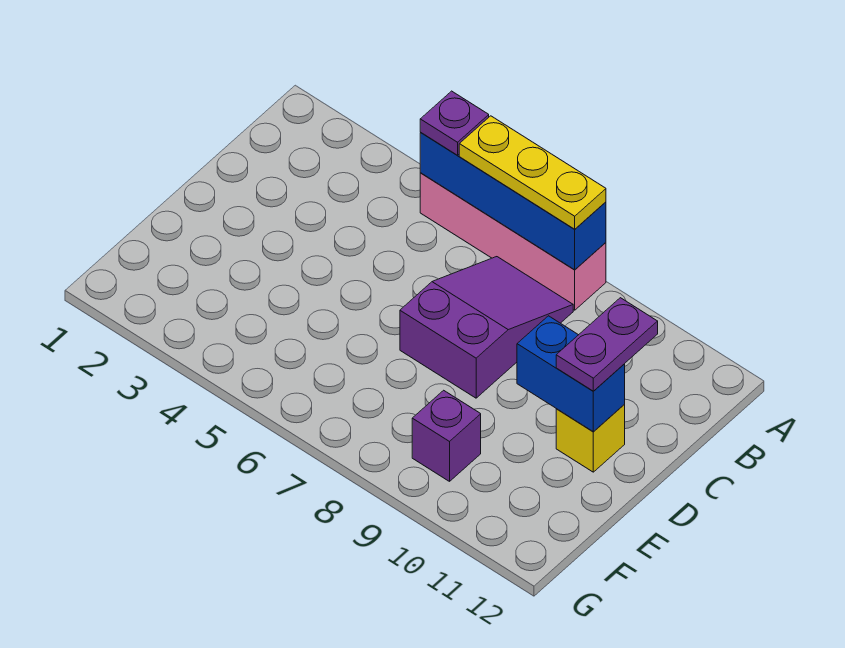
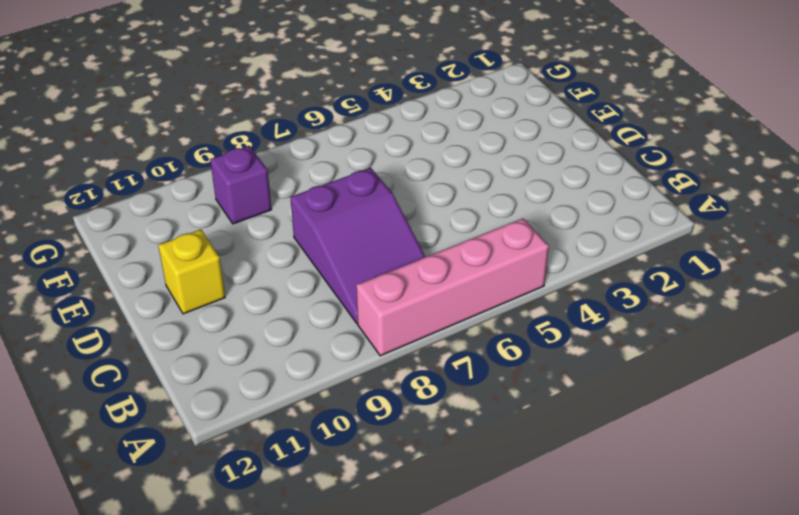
none -> blue 1x4 brick [420,133,606,270]
none -> blue 1x2 brick [517,316,625,431]

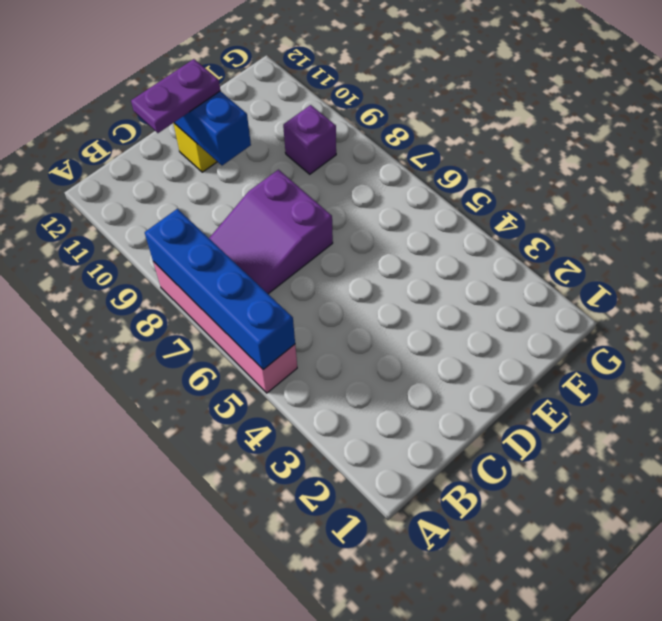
none -> purple 1x1 plate [420,91,489,155]
none -> yellow 1x3 plate [459,116,606,229]

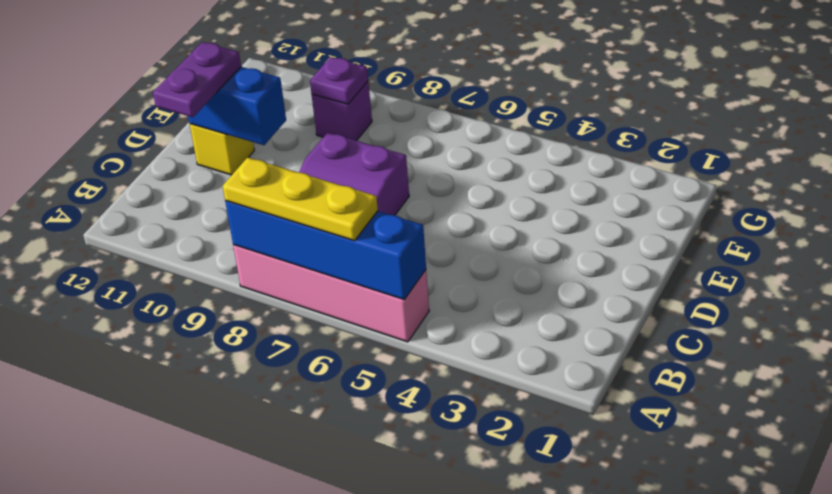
purple 1x1 plate [310,57,368,104] -> purple 1x1 plate moved to [420,91,489,155]

